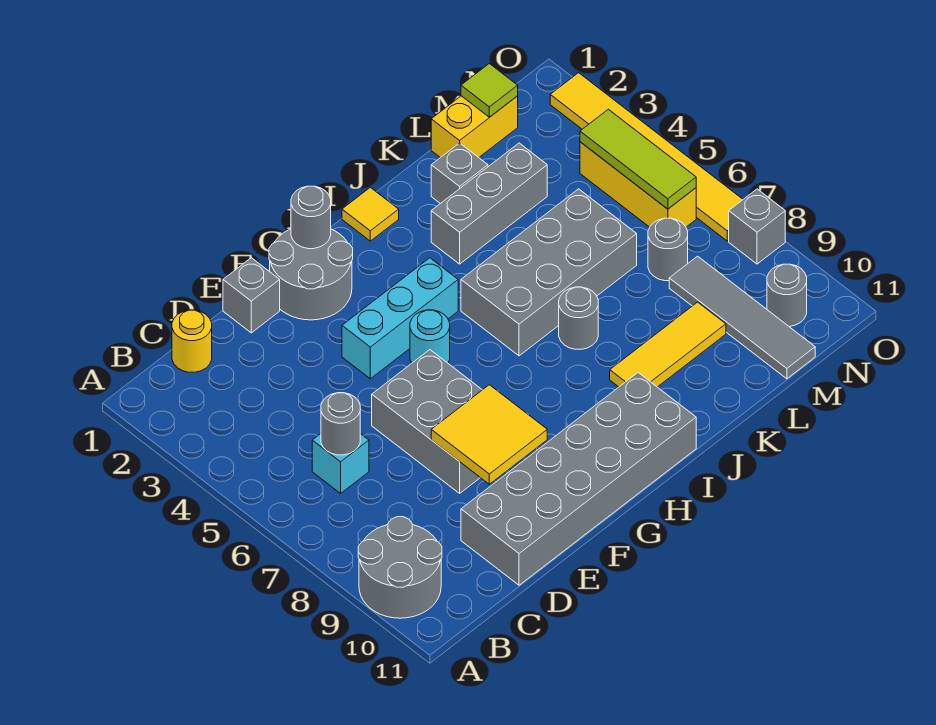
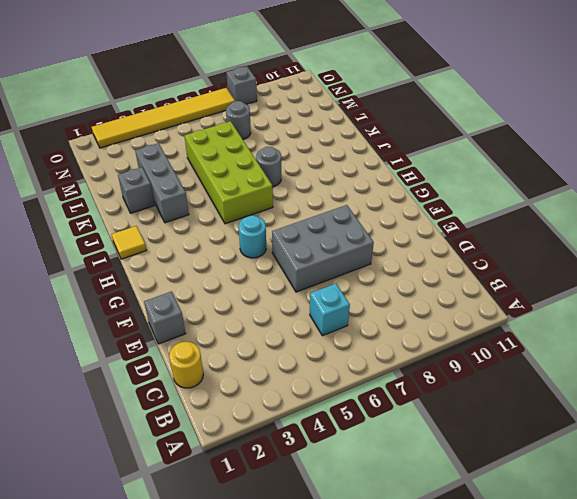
lime 2x4 brick [185,121,273,224] -> grey 2x4 brick [461,189,637,356]
none -> grey 2x2 round brick [358,517,442,618]
none -> grey 2x6 brick [461,373,696,585]
none -> grey 2x2 round brick [269,229,353,320]

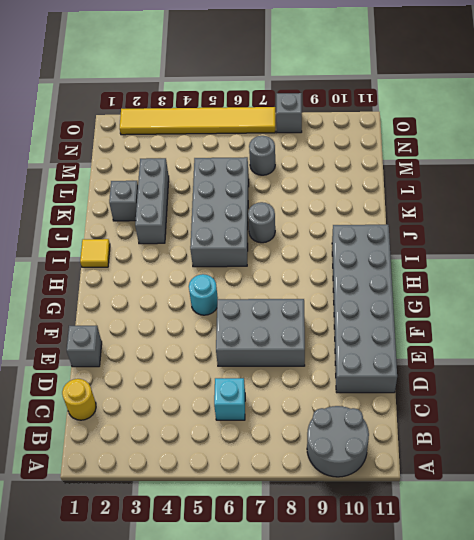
none -> grey 2x2 round brick [269,229,353,320]
none -> cyan 1x3 brick [342,258,458,379]
none -> yellow 1x3 tile [610,302,726,387]

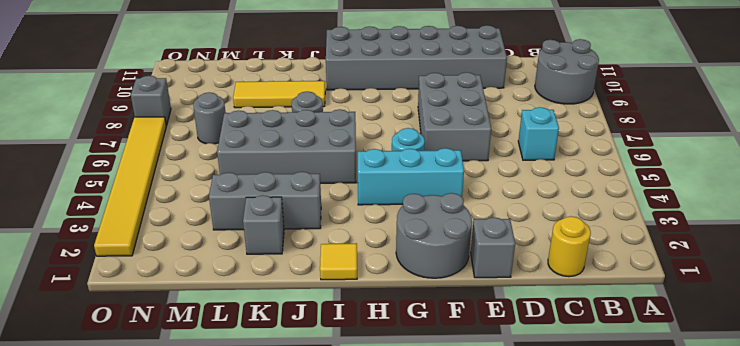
none -> yellow 1x2 brick [431,96,518,158]
none -> grey 1x4 tile [669,256,815,379]
none -> yellow 1x3 brick [580,142,696,227]

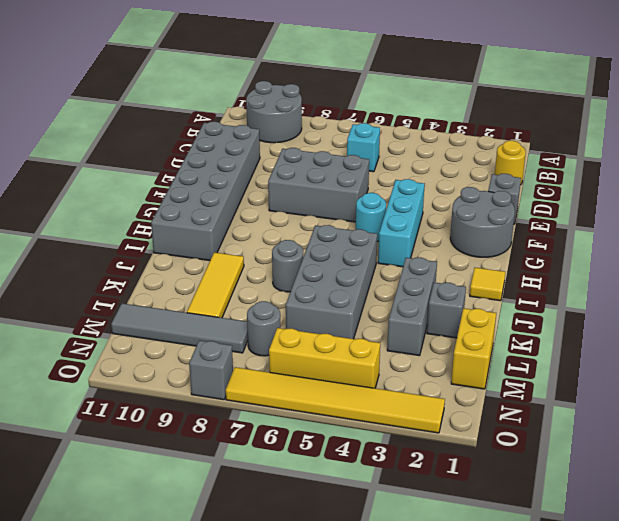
none -> grey 1x1 round brick [767,264,807,327]
none -> grey 1x1 round brick [321,393,360,455]
none -> yellow 2x2 tile [431,385,547,484]

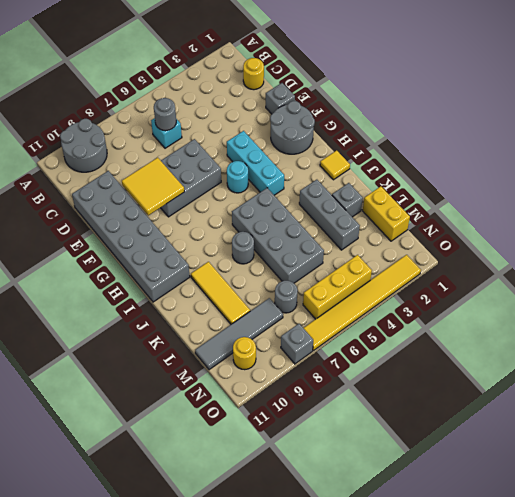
yellow 1x1 round brick [233,337,256,370] -> grey 1x1 round brick [767,264,807,327]
none -> grey 1x1 round brick [291,186,331,249]
none -> lime 1x1 tile [461,64,518,117]
none -> lime 1x3 tile [580,109,696,209]

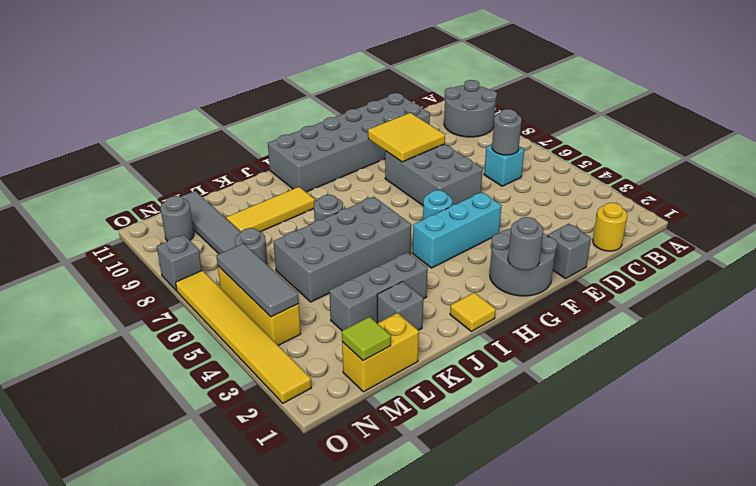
grey 1x3 tile [216,243,299,317] -> lime 1x3 tile [580,109,696,209]

